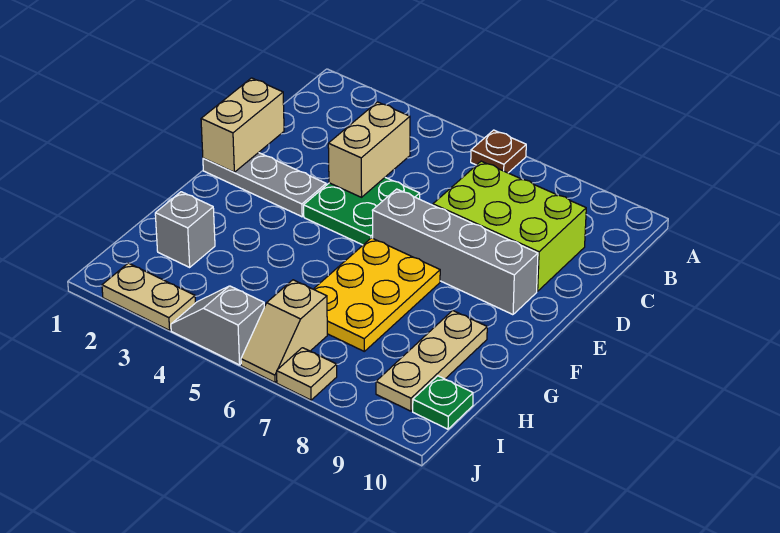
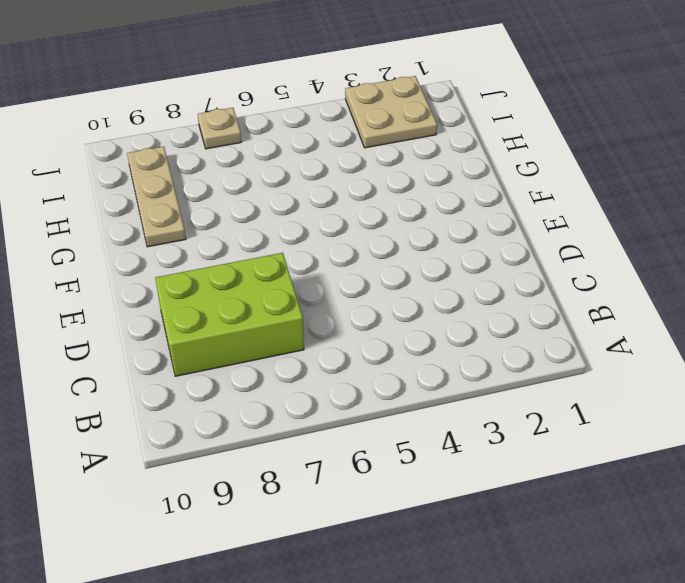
tan 2x2 plate [345,76,437,148] -> tan 1x2 plate [102,263,195,330]
none -> brown 1x1 plate [471,130,526,173]
none -> green 2x2 plate [304,178,420,245]
none -> grey 1x3 plate [203,153,326,217]

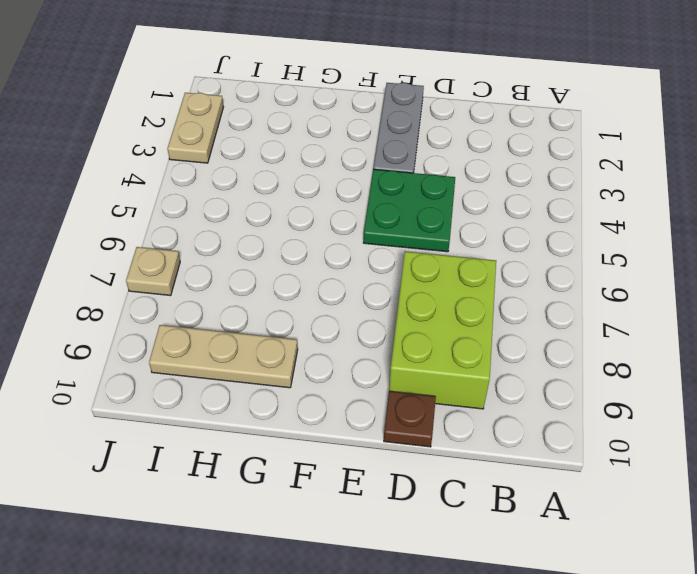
brown 1x1 plate [384,391,436,447] -> brown 1x1 plate moved to [471,130,526,173]
none -> grey 1x4 brick [372,189,538,315]
none -> yellow 2x3 plate [314,238,440,351]
none -> grey 1x1 brick [155,192,215,267]

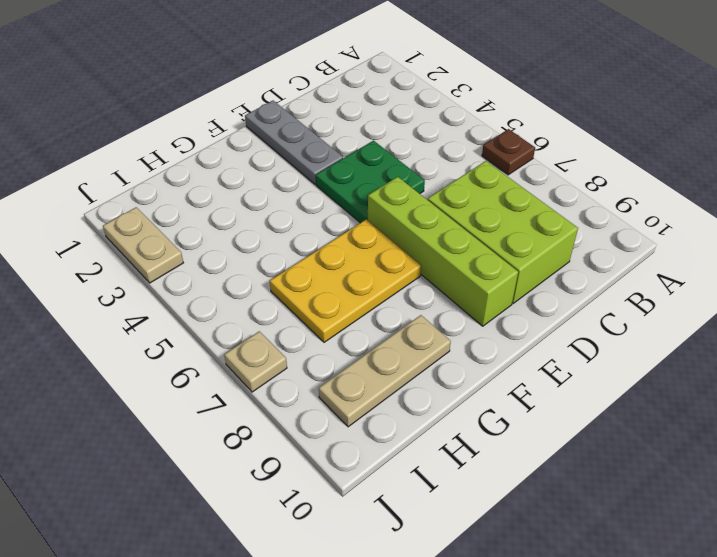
lime 1x4 brick [368,177,518,326] -> grey 1x4 brick [372,189,538,315]
none -> grey 1x1 brick [155,192,215,267]
none -> tan 1x2 slope [241,280,327,382]
none -> green 1x1 plate [413,376,473,429]

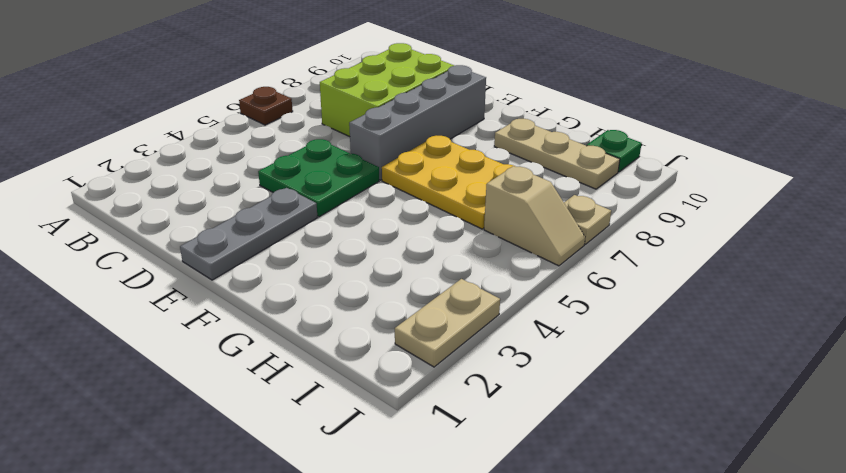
none -> grey 1x1 brick [155,192,215,267]
none -> grey 1x2 slope [171,286,264,365]
none -> tan 1x2 brick [328,102,410,197]

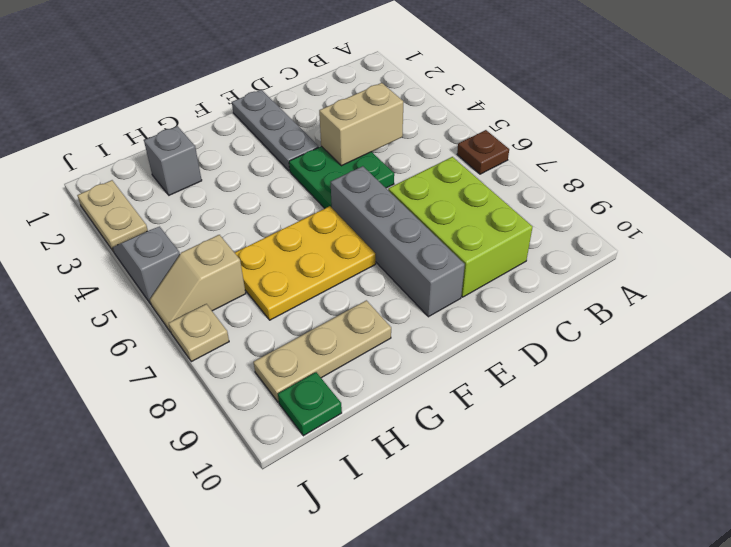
none -> tan 1x2 brick [201,78,284,172]

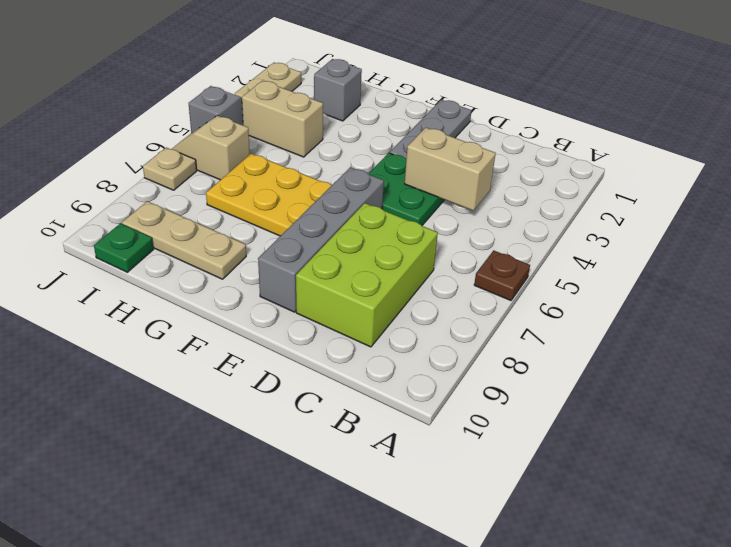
tan 1x2 brick [242,81,323,157] -> tan 1x2 brick moved to [201,78,284,172]

